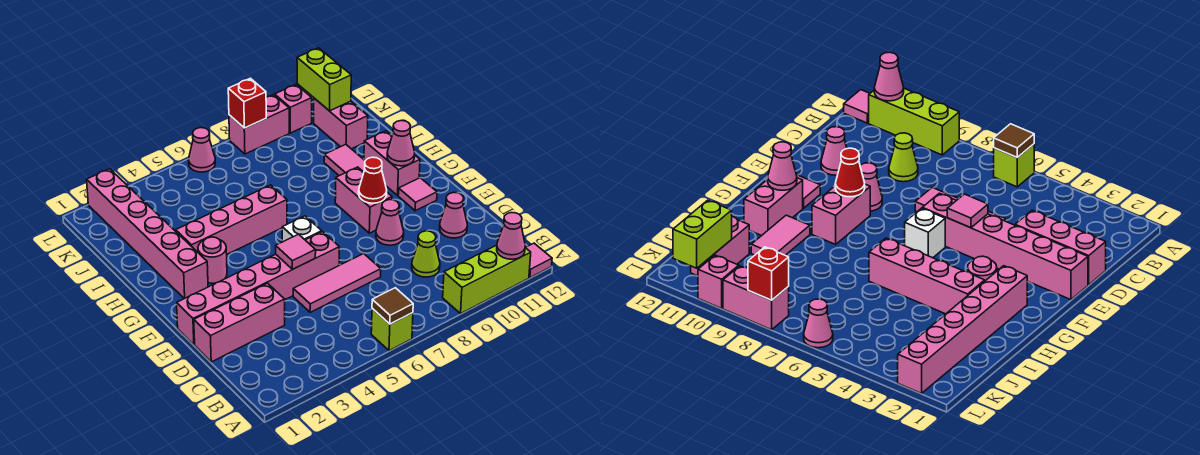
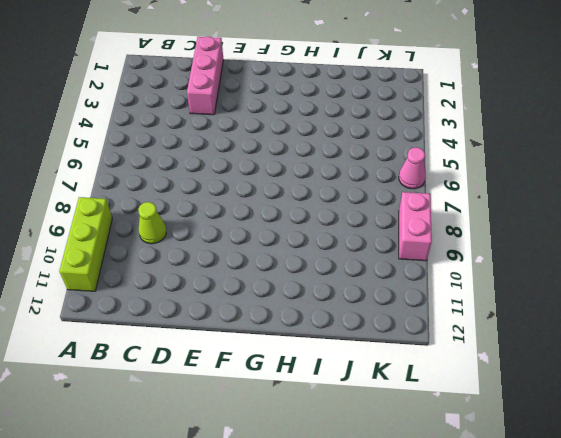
none -> lime 1x1 brick [371,309,413,351]
none -> pink 1x1 tile [525,243,552,278]
none -> pink 1x3 tile [293,254,381,312]

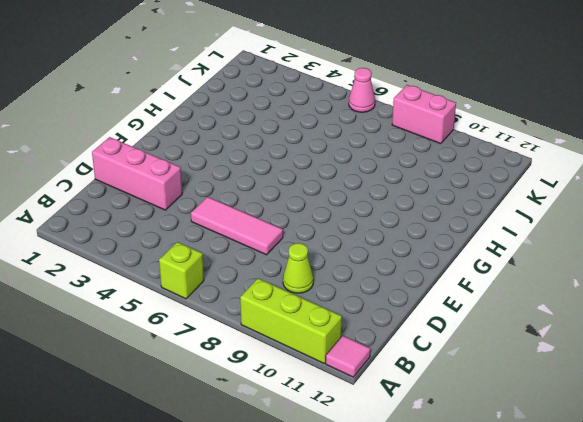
none -> pink 1x1 cone [440,192,467,238]
none -> pink 1x6 brick [177,232,339,345]
none -> pink 1x1 cone [376,200,404,245]

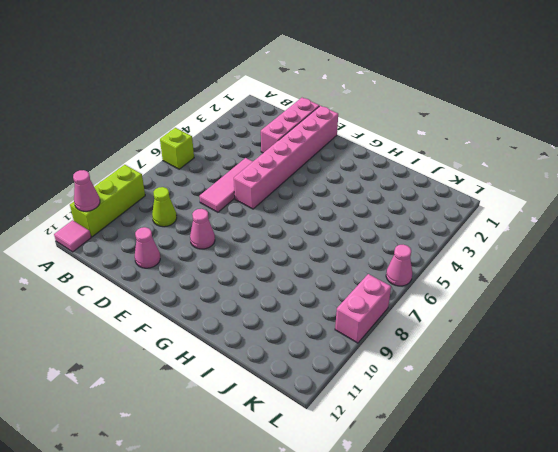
none -> white 1x1 brick [282,216,322,242]
none -> pink 1x2 brick [335,167,392,233]
none -> pink 1x1 tile [398,178,437,211]

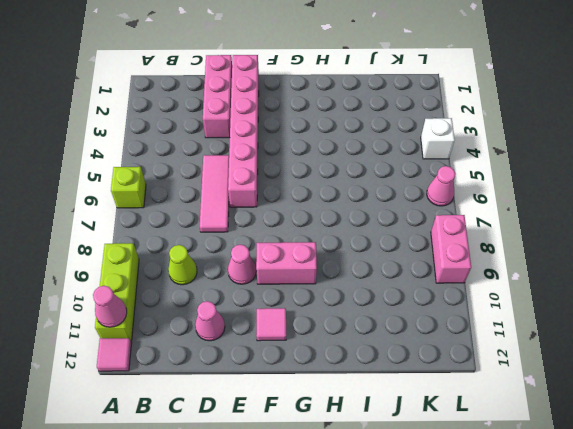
white 1x1 brick [421,118,455,159] -> white 1x1 brick moved to [282,216,322,242]
none -> pink 1x6 brick [87,169,208,299]
none -> pink 1x1 round brick [198,237,227,283]
none -> pink 1x2 brick [364,131,420,195]

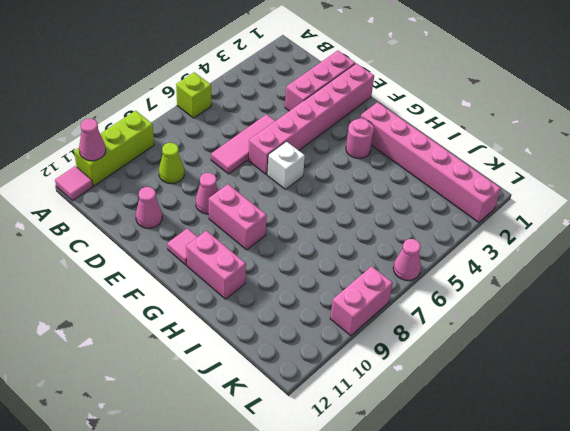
none -> pink 1x4 brick [176,185,287,254]
none -> pink 1x2 tile [324,144,365,176]
none -> pink 1x2 brick [314,98,368,149]

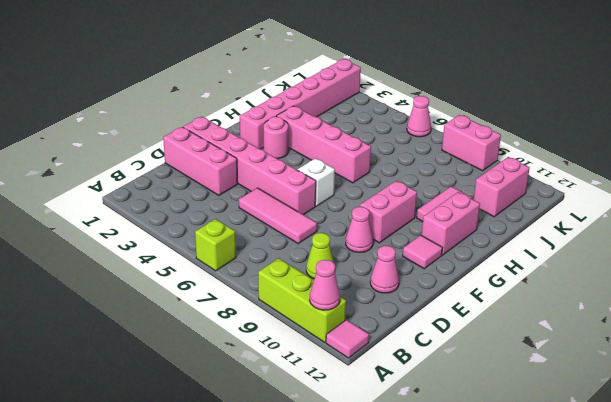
none -> pink 1x1 brick [275,85,312,133]
none -> brown 1x1 tile [372,288,413,324]
none -> pink 1x1 tile [276,234,316,269]

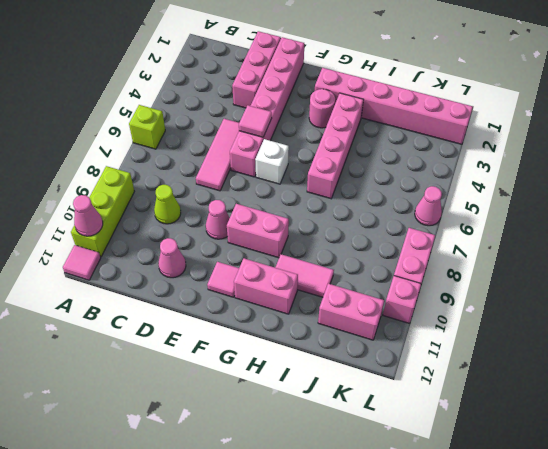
none -> brown 1x1 tile [372,288,413,324]
none -> red 1x1 cone [359,157,387,203]
none -> pink 1x1 cone [387,121,415,166]

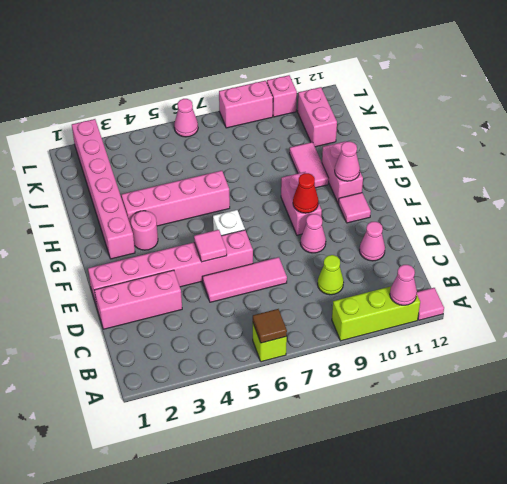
none -> lime 1x2 brick [297,48,351,111]
none -> red 1x1 brick [228,78,266,128]

